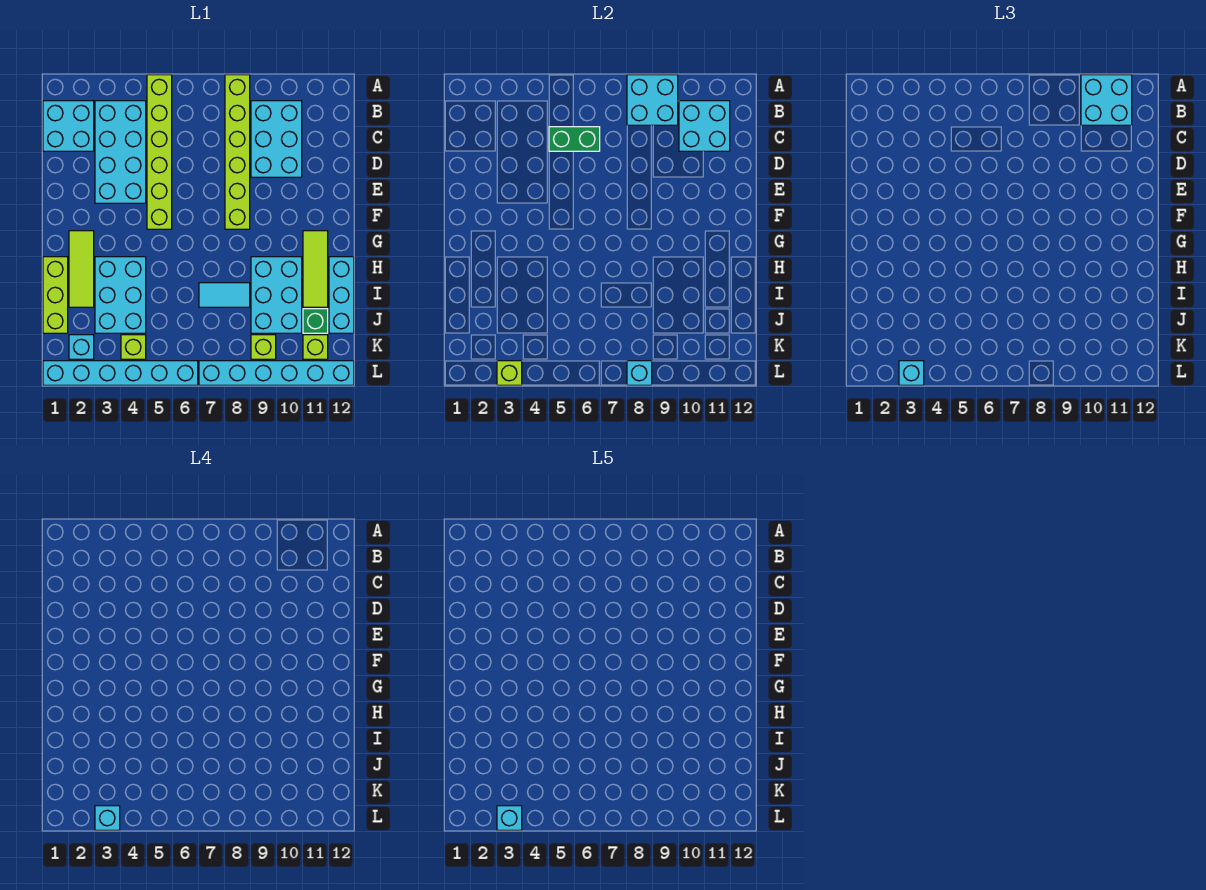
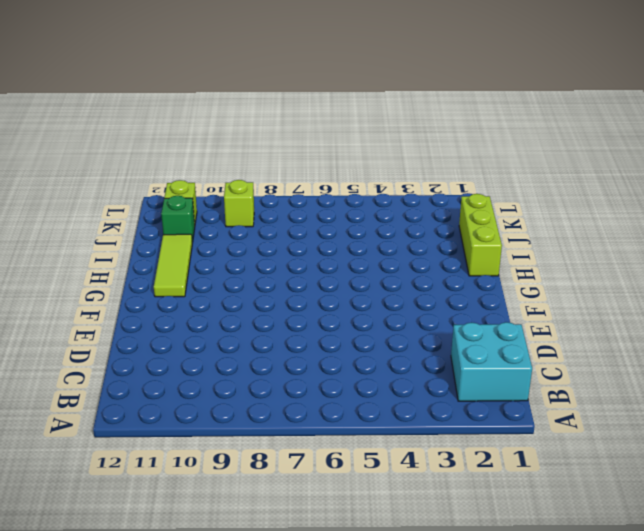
none -> lime 1x6 brick [147,75,172,229]
none -> lime 1x6 brick [225,75,250,229]
none -> cyan 2x4 brick [95,101,146,203]

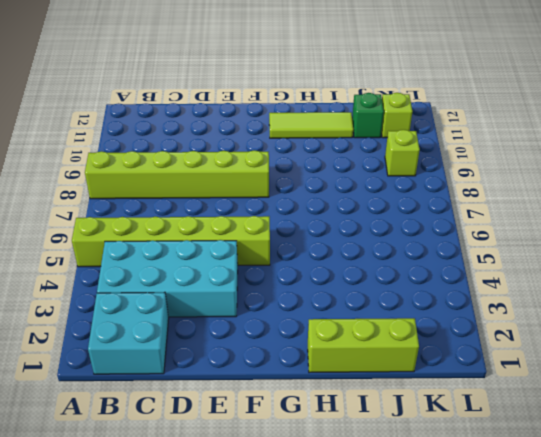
none -> cyan 2x3 brick [251,101,302,177]
none -> lime 1x3 tile [69,231,94,307]
none -> cyan 2x3 brick [95,257,146,333]

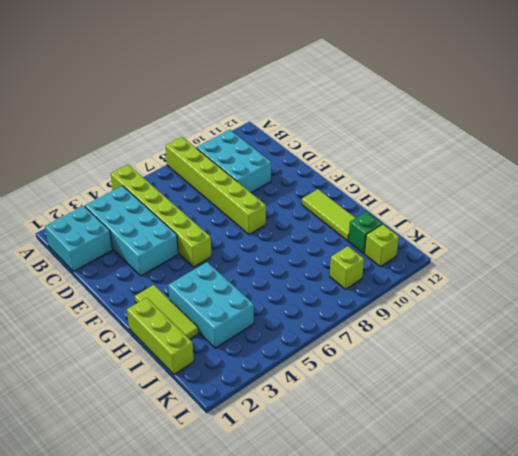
none -> cyan 2x3 brick [251,257,302,333]
none -> cyan 1x3 brick [329,257,354,333]
none -> cyan 1x2 tile [199,283,250,307]

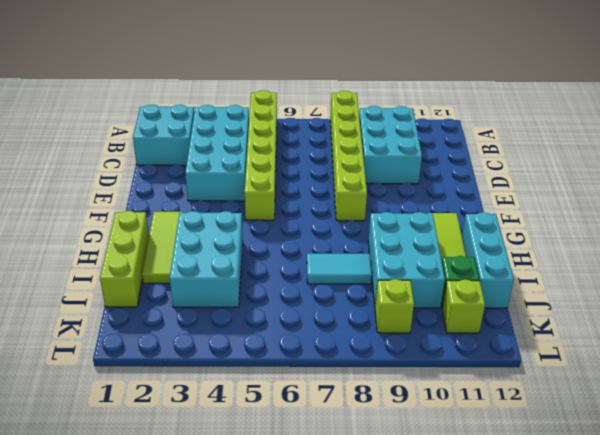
none -> cyan 1x1 brick [69,335,94,359]
none -> lime 1x1 brick [121,335,146,359]
none -> cyan 1x6 brick [43,361,198,385]

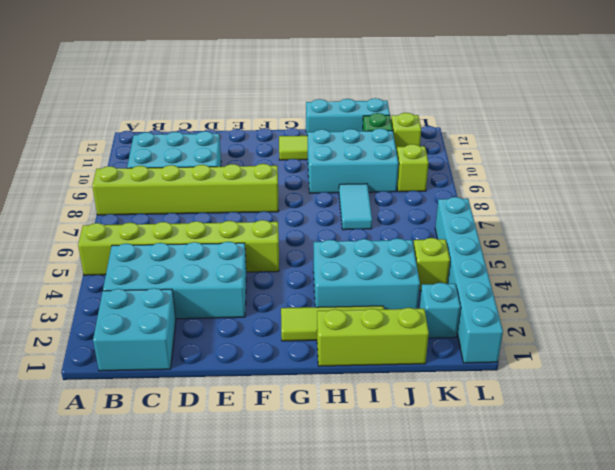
none -> cyan 1x6 brick [199,361,354,385]
none -> cyan 2x2 brick [627,75,678,125]
none -> cyan 2x2 brick [679,101,730,151]

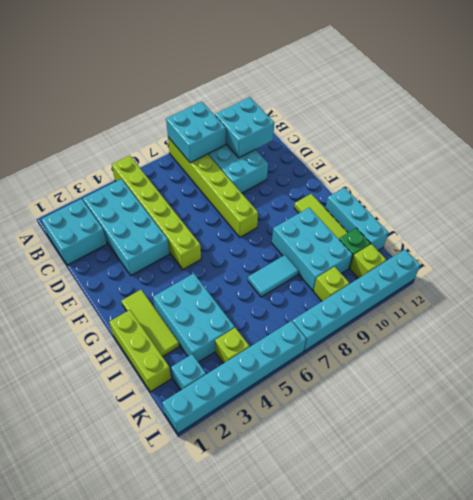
none -> green 1x2 brick [549,127,600,151]
none -> lime 1x1 brick [497,361,522,385]
none -> cyan 1x1 brick [627,361,652,385]

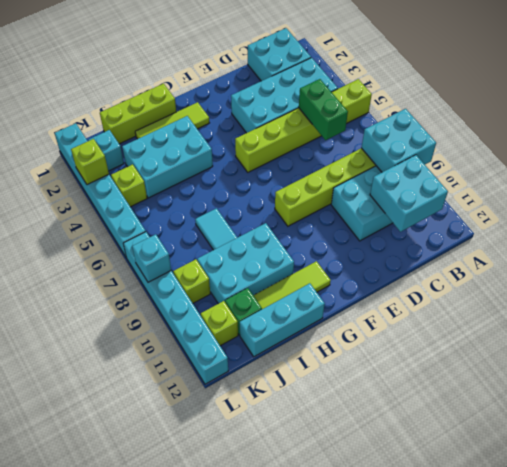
none -> cyan 2x2 brick [1081,75,1132,125]
none -> cyan 1x1 brick [899,361,924,385]
none -> cyan 1x1 brick [95,806,120,830]

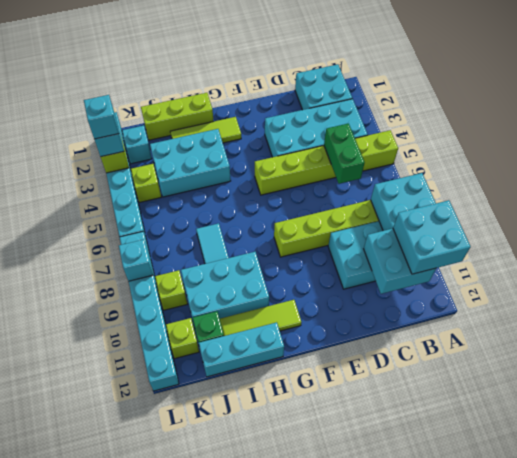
none -> cyan 1x1 brick [497,806,522,830]

